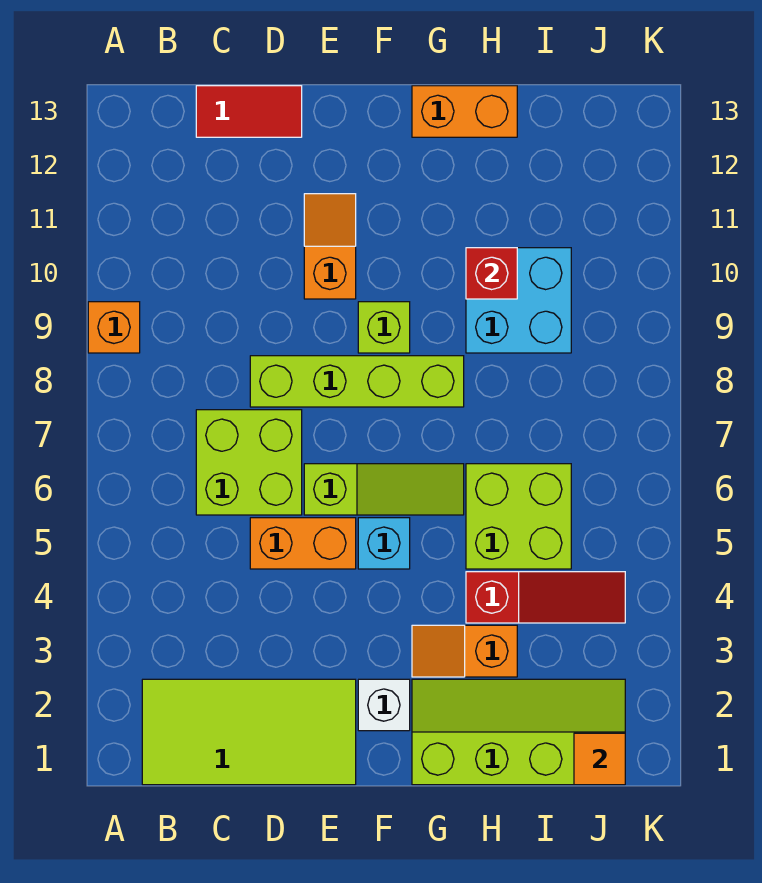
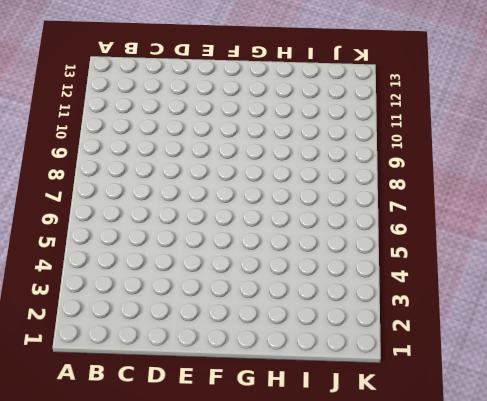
none -> orange 1x1 brick [88,302,140,353]
none -> lime 2x4 tile [142,679,356,785]
none -> lime 2x2 brick [196,410,302,515]

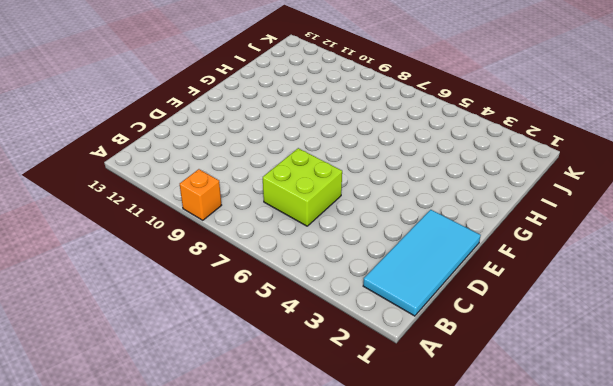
cyan 2x4 tile [363,210,481,316] -> lime 2x4 tile [142,679,356,785]
none -> red 1x2 tile [196,86,302,137]
none -> orange 1x2 brick [250,518,356,569]
none -> lime 1x4 brick [250,356,464,407]

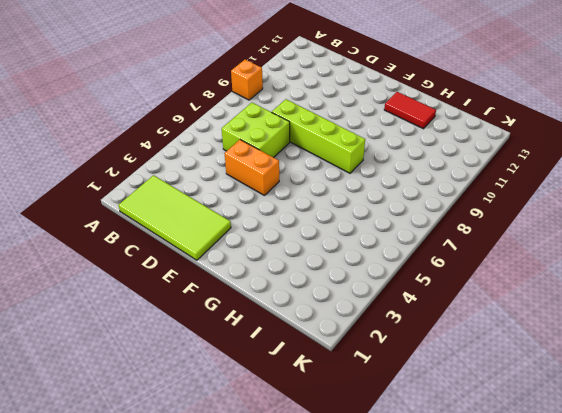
red 1x2 tile [384,92,436,129] -> red 1x2 tile moved to [196,86,302,137]
none -> lime 1x3 slope [304,464,464,515]
none -> orange 1x2 slope [304,194,356,299]
none -> white 1x1 brick [358,679,410,731]

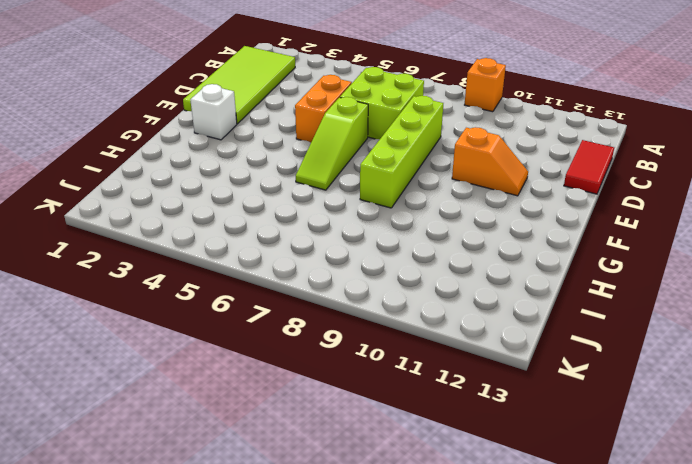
none -> cyan 1x1 brick [358,518,410,569]
none -> lime 1x1 brick [358,302,410,353]
none -> lime 2x4 slope [412,679,625,785]

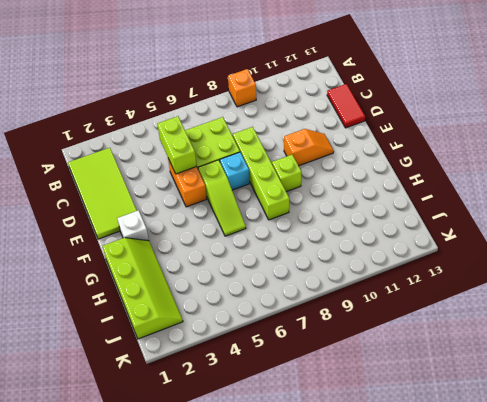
lime 1x2 brick [157,116,197,174] -> none
cyan 1x1 brick [220,152,249,190] -> cyan 1x1 brick moved to [358,518,410,569]
none -> orange 1x2 slope [412,625,517,677]
none -> orange 1x2 brick [412,86,517,137]
none -> red 1x3 slope [466,572,625,623]

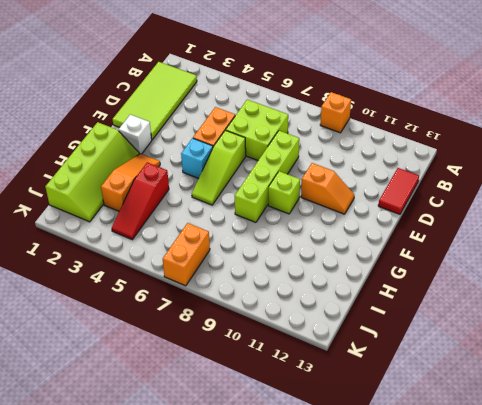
orange 1x3 slope [101,154,160,211] -> orange 1x2 slope [412,625,517,677]
orange 1x2 brick [163,223,210,286] -> orange 1x2 brick moved to [412,86,517,137]
none -> lime 2x2 brick [466,464,571,569]
none -> cyan 2x2 brick [466,248,571,353]
none -> red 1x1 brick [466,248,517,299]

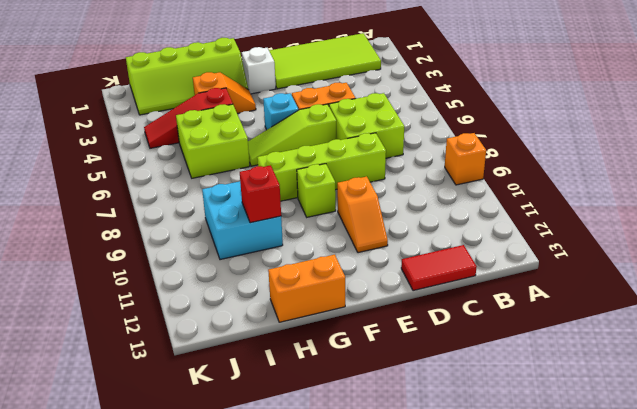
none -> orange 1x1 tile [574,733,625,785]

